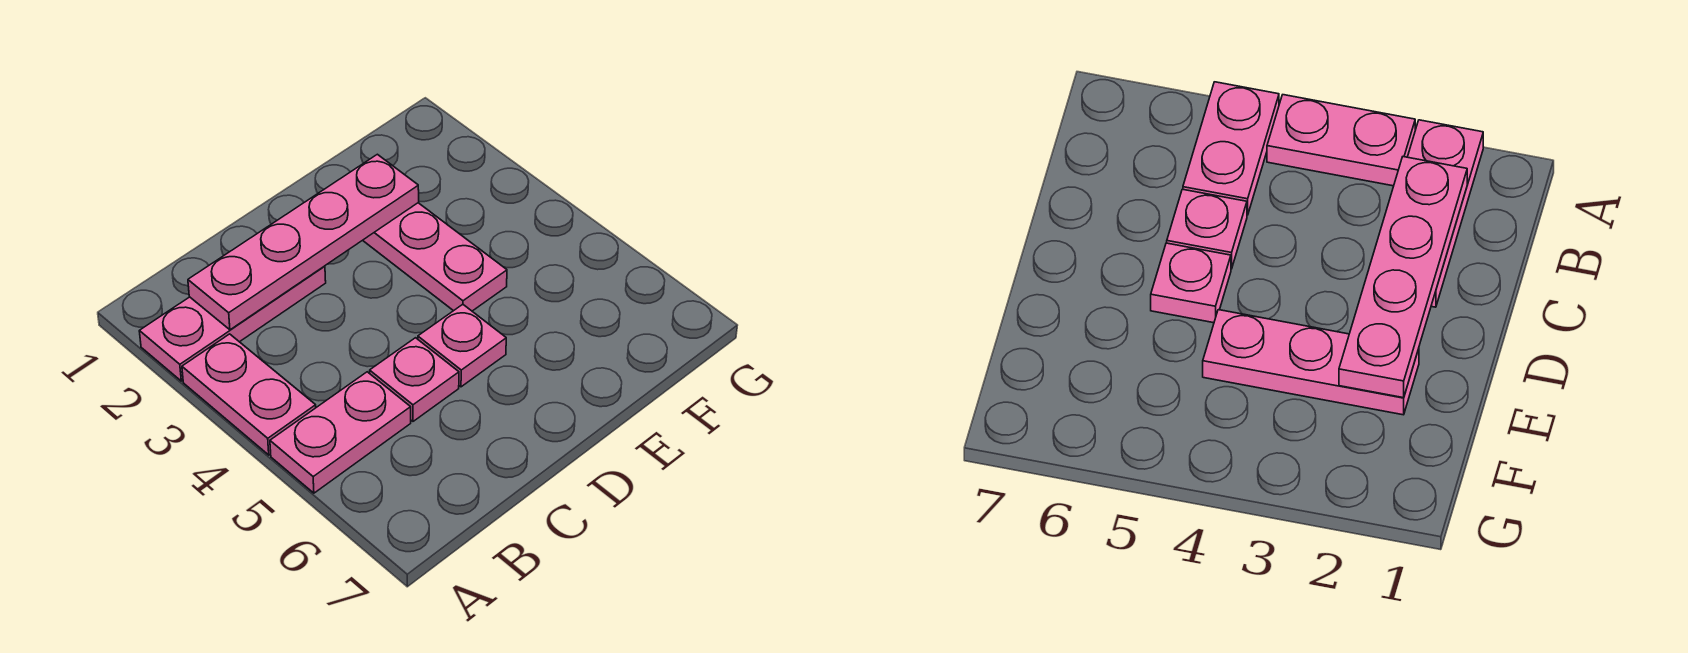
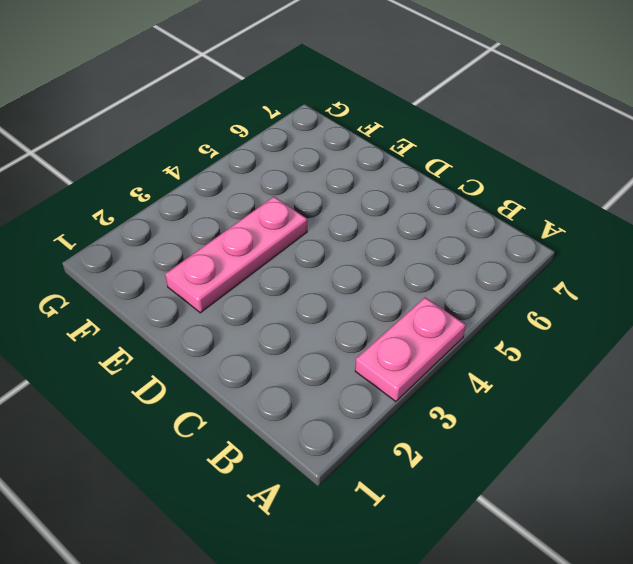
none -> pink 1x3 plate [139,266,326,381]
none -> pink 1x2 plate [270,372,411,493]

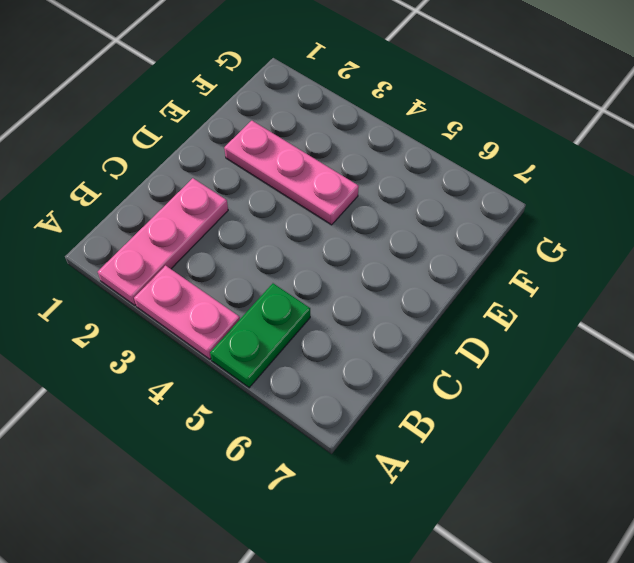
green 1x2 plate [210,283,310,388] -> pink 1x2 plate [270,372,411,493]
none -> pink 1x1 plate [370,338,459,421]
none -> pink 1x1 plate [418,304,506,387]

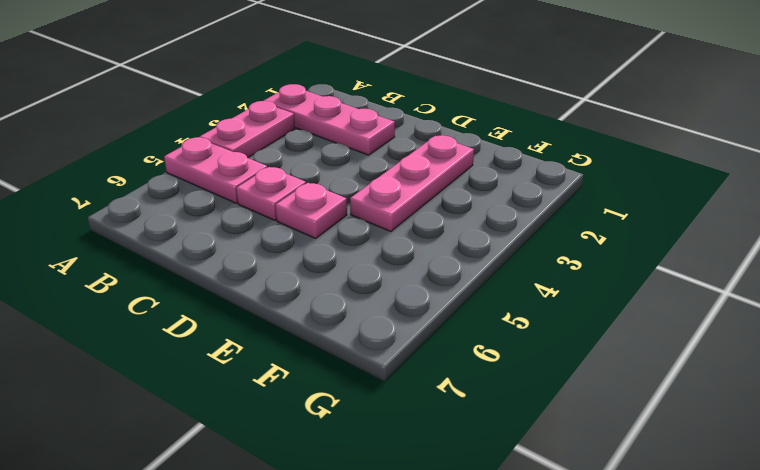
none -> pink 1x4 plate [188,154,419,330]

